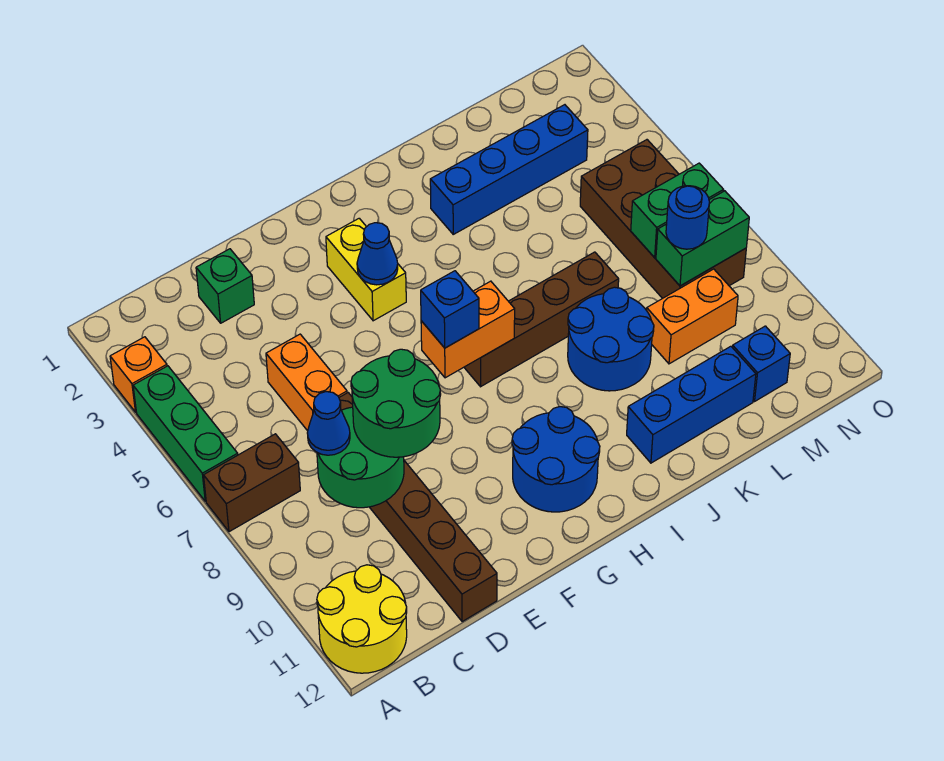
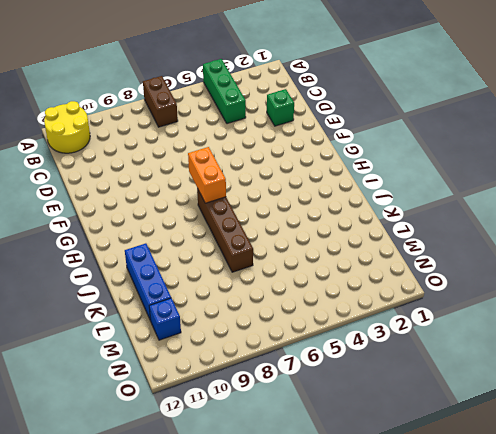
green 1x3 brick [203,59,246,124] -> green 1x3 brick turned to [133,366,238,501]
none -> orange 1x1 brick [110,337,167,412]
none -> orange 1x2 brick [266,334,347,431]
none -> brown 1x6 brick [339,393,497,622]

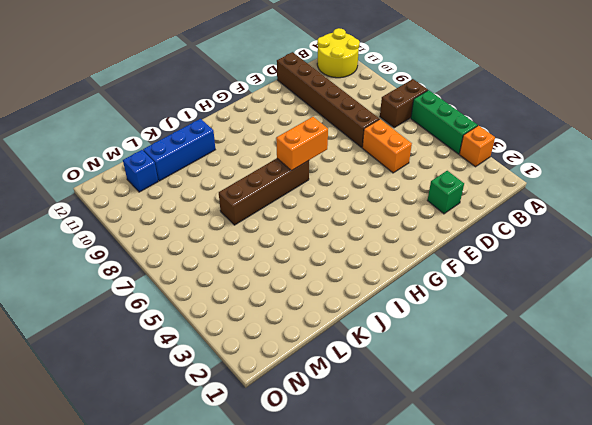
none -> yellow 1x2 brick [326,218,406,321]
none -> blue 2x2 round brick [512,407,600,512]
none -> blue 1x4 brick [430,105,588,234]

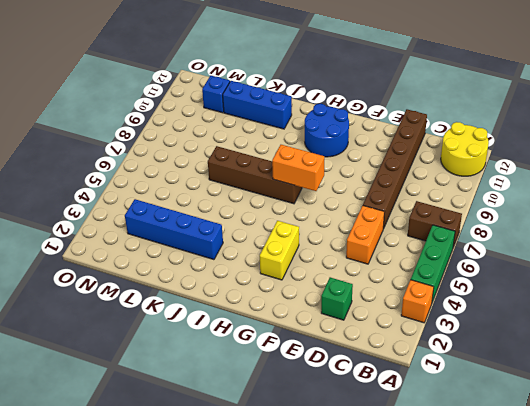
none -> blue 2x2 round brick [568,287,654,391]
none -> orange 1x2 brick [647,269,738,364]
none -> brown 2x4 brick [580,140,746,299]

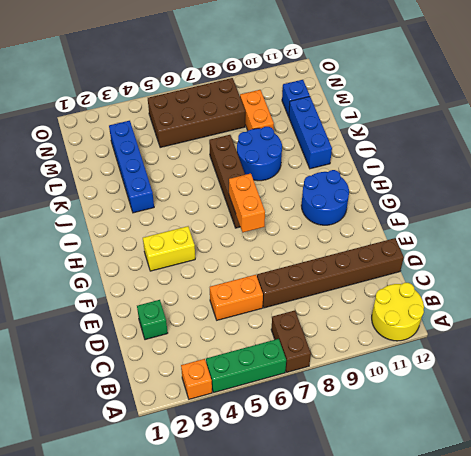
none -> green 2x2 round brick [317,407,404,508]
none -> blue 1x1 cone [357,223,398,285]
none -> green 1x2 brick [631,163,724,258]

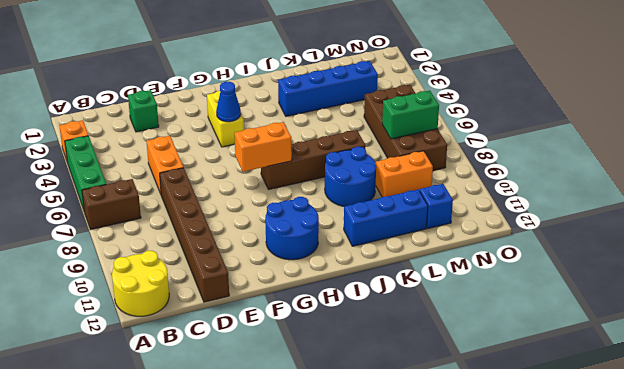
none -> green 2x2 round brick [317,407,404,508]
none -> green 1x2 brick [656,191,749,286]
none -> blue 1x1 cone [307,392,350,455]

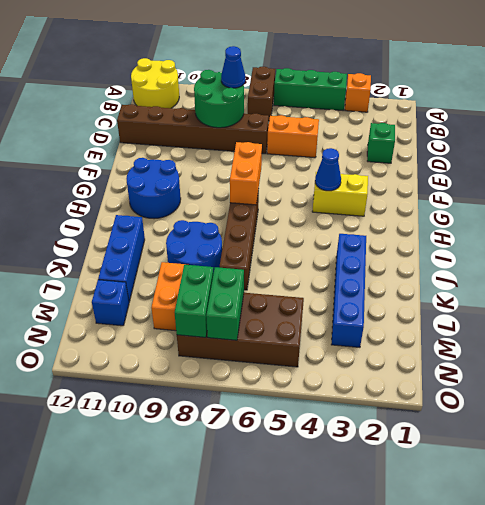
none -> green 2x2 round brick [351,349,441,457]
none -> blue 1x1 brick [421,271,479,348]
none -> blue 1x1 round brick [666,186,709,249]

